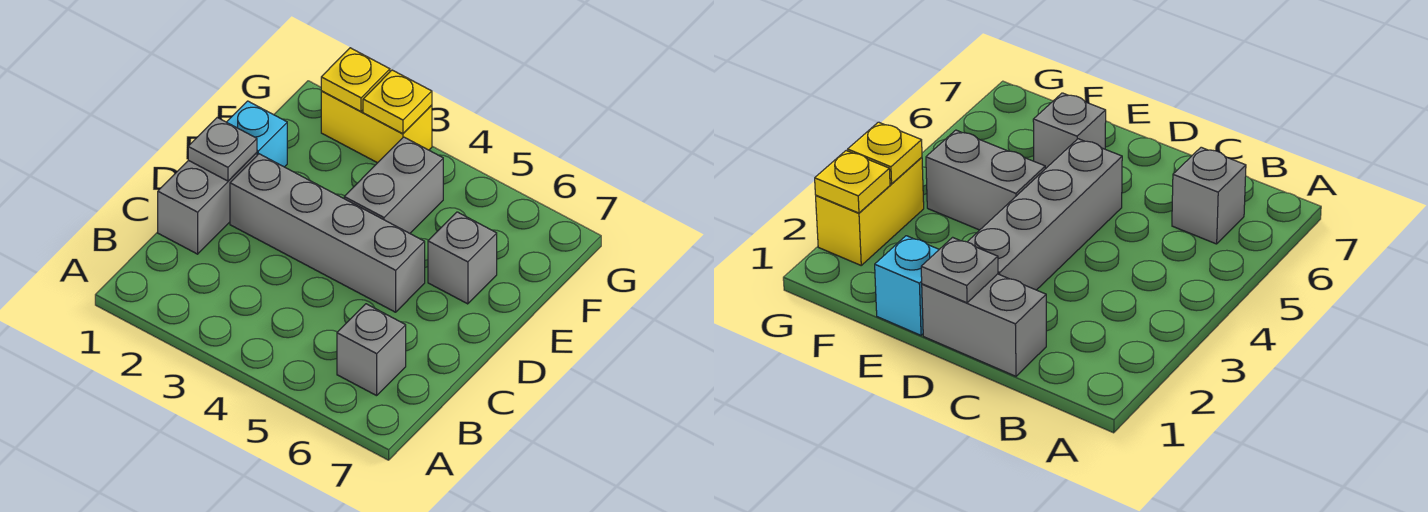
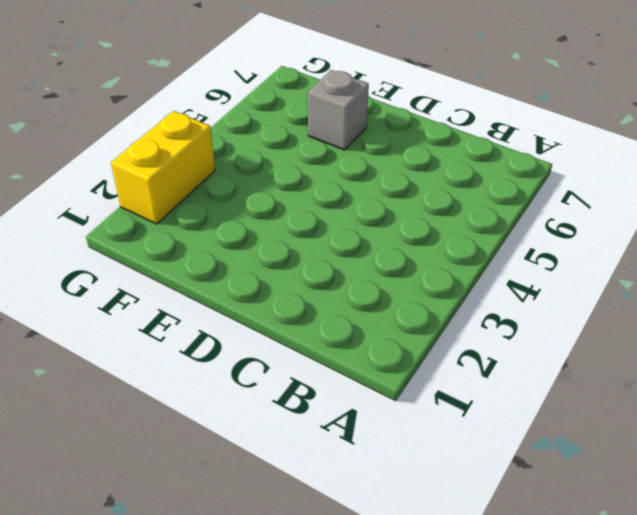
none -> grey 1x1 brick [337,304,406,396]
none -> grey 1x2 brick [158,153,257,254]

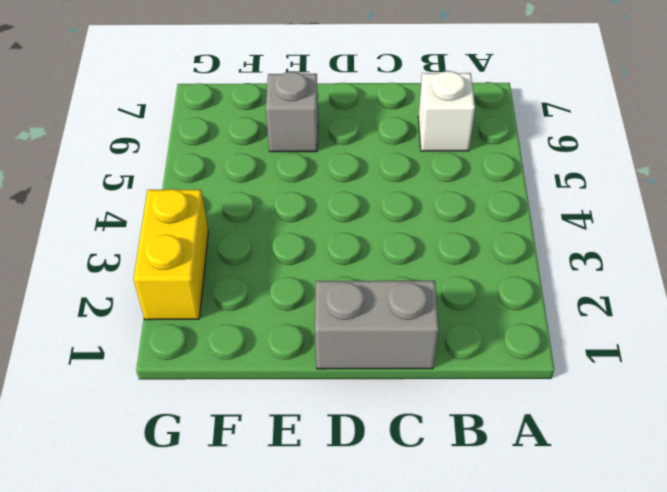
white 1x1 brick [418,71,475,151] -> grey 1x1 brick [337,304,406,396]
none -> grey 1x4 brick [230,154,425,312]
none -> cyan 1x1 brick [227,101,287,167]

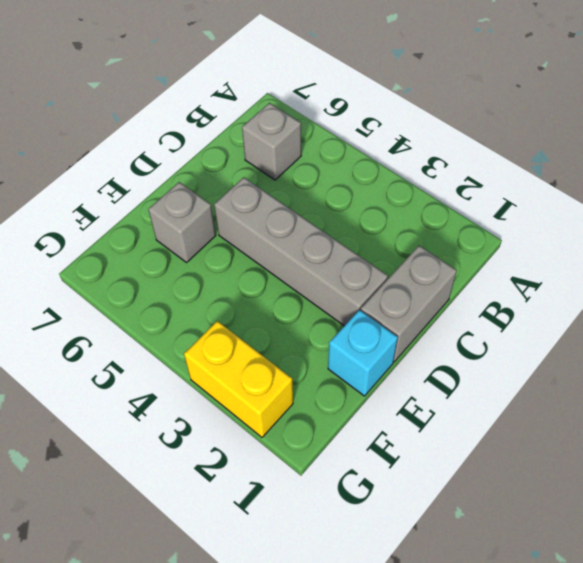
none -> grey 1x2 brick [344,137,443,233]
none -> grey 1x1 plate [188,118,257,181]

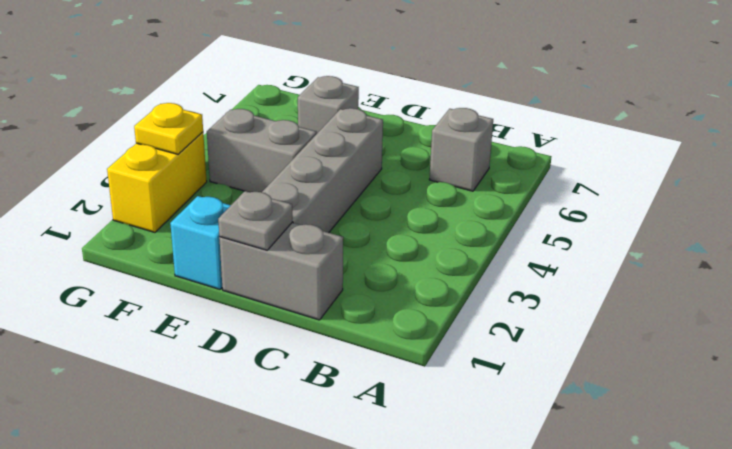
none -> yellow 1x1 plate [321,48,390,112]

